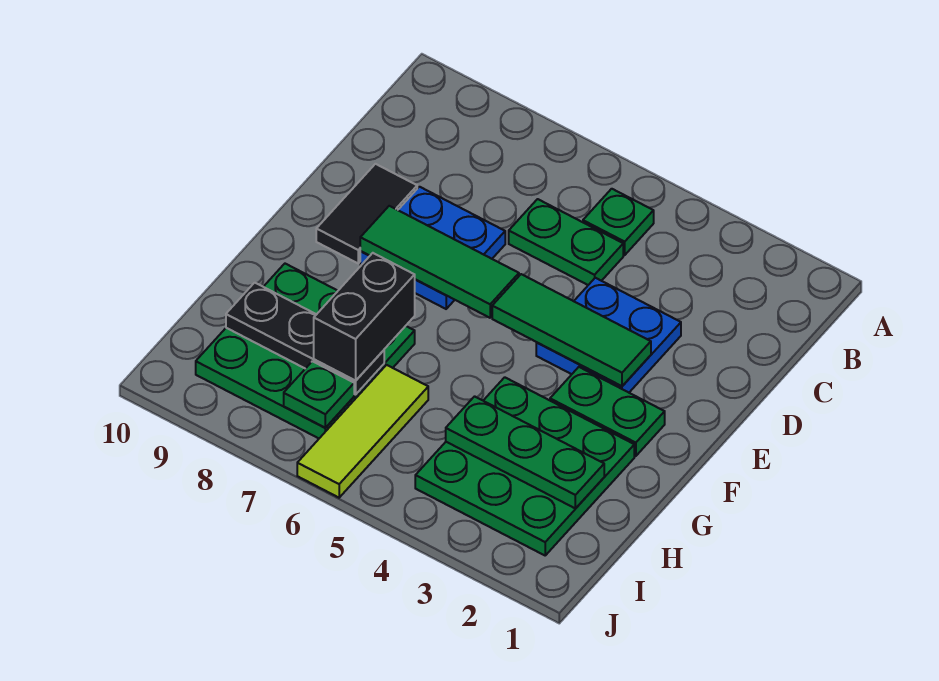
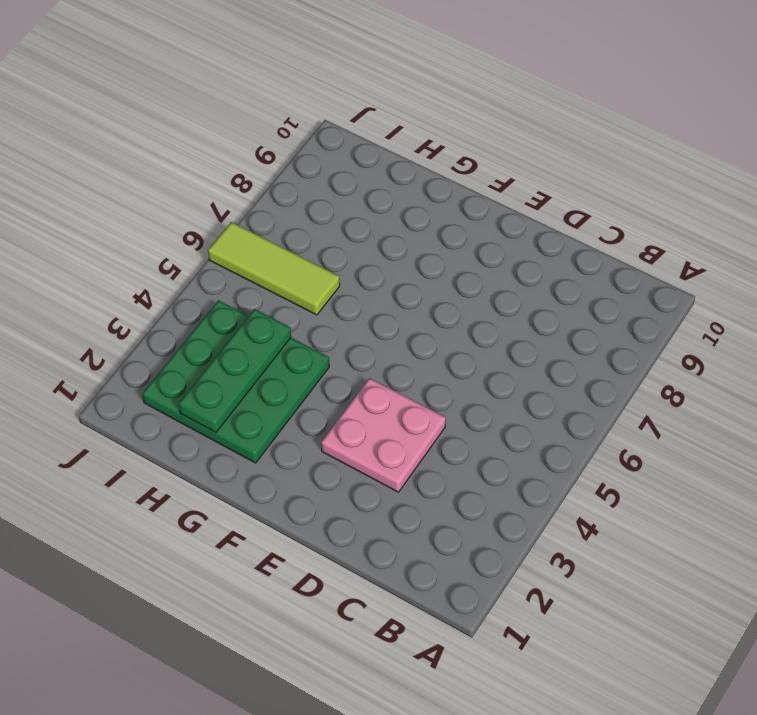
pink 2x2 plate [321,378,446,492] -> blue 2x2 plate [536,278,681,392]
none -> green 1x1 plate [583,189,654,255]
none -> green 1x2 plate [509,199,623,285]
none -> blue 2x2 plate [360,187,505,309]

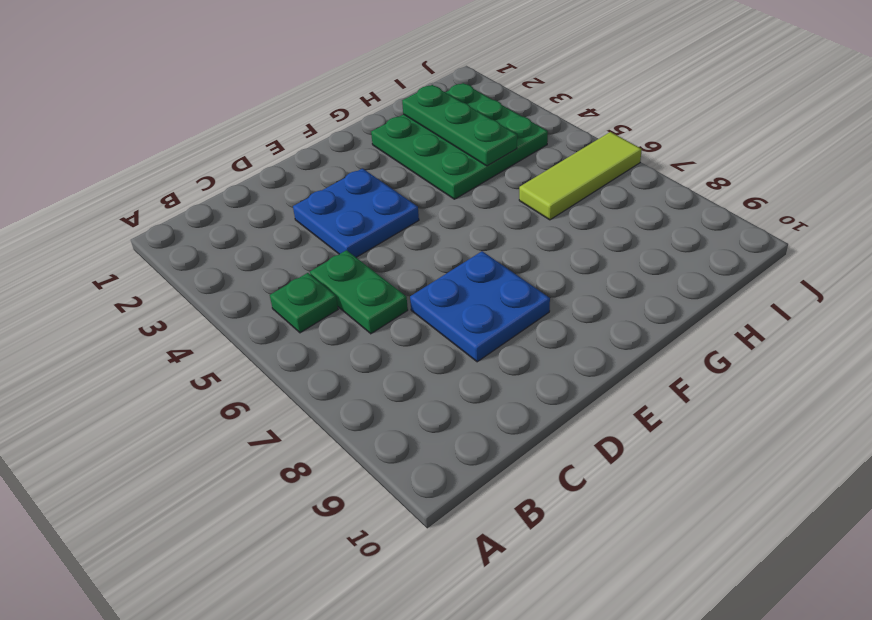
none -> black 1x2 tile [316,164,417,263]
none -> green 1x2 plate [550,367,665,456]
none -> green 3x3 plate [196,264,415,438]

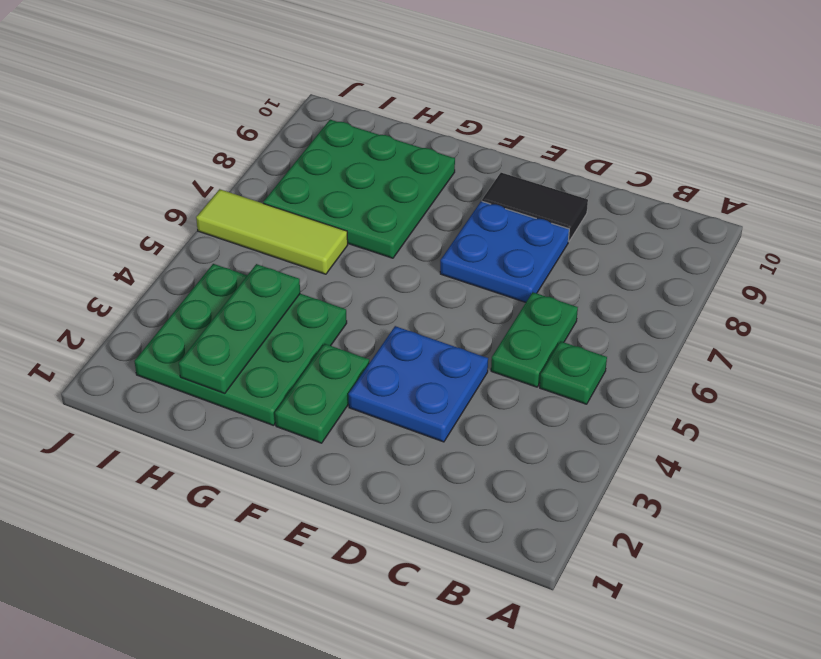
none -> green 1x3 tile [492,274,651,386]
none -> green 1x3 tile [360,206,519,318]
none -> black 1x3 plate [226,283,384,395]

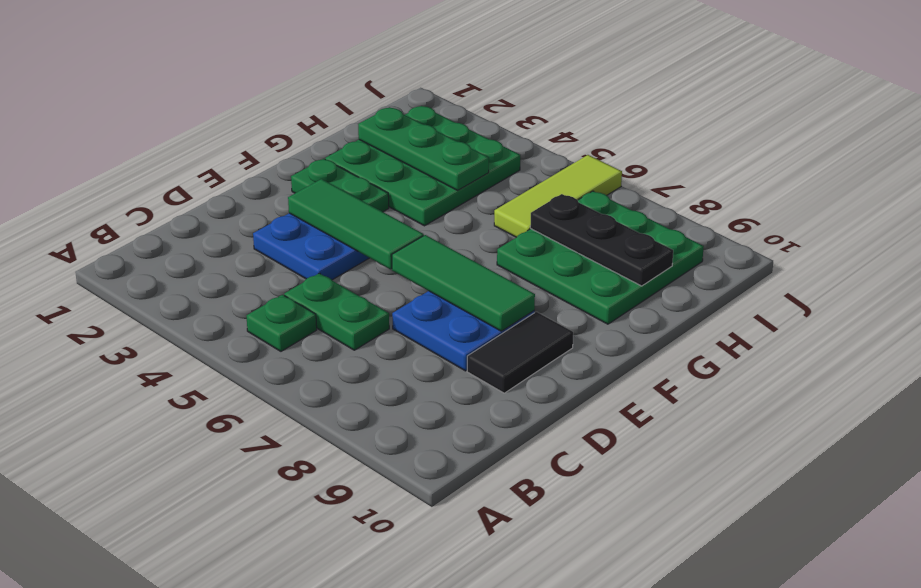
none -> green 1x1 plate [284,361,354,428]
none -> black 1x2 brick [314,253,415,381]

